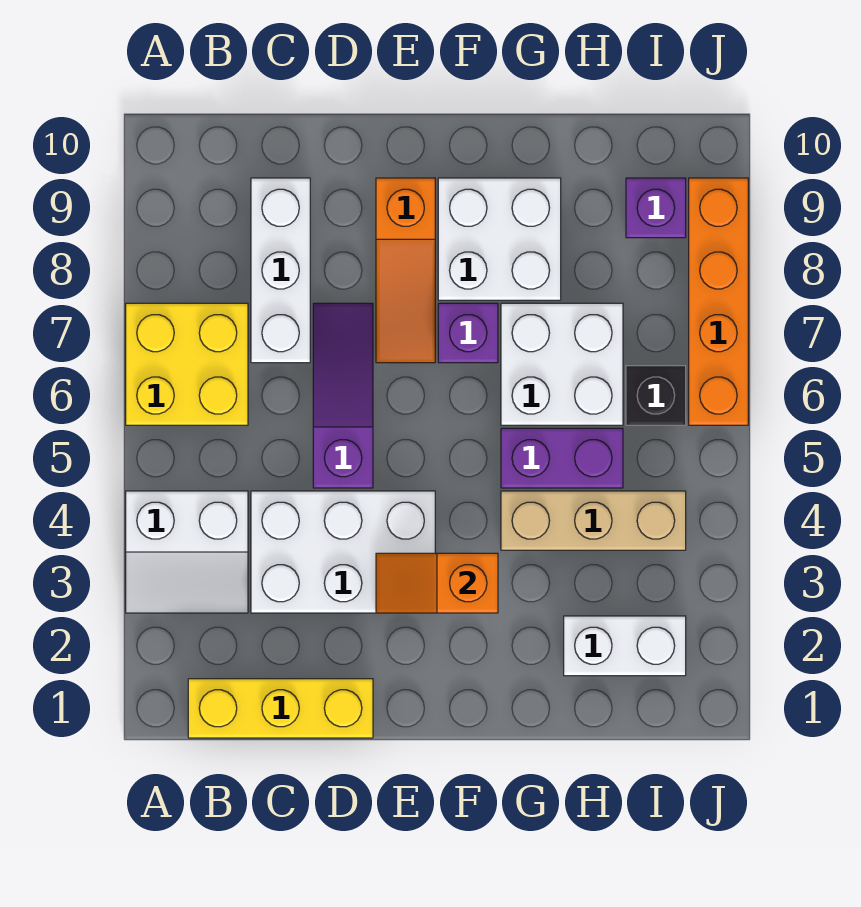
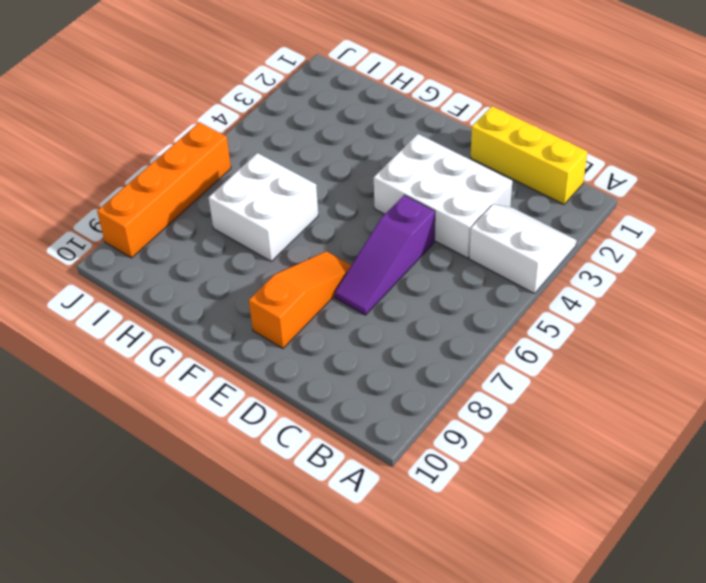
none -> yellow 2x2 brick [126,303,248,425]
none -> white 1x3 brick [251,178,310,363]
none -> purple 1x1 brick [438,303,498,363]

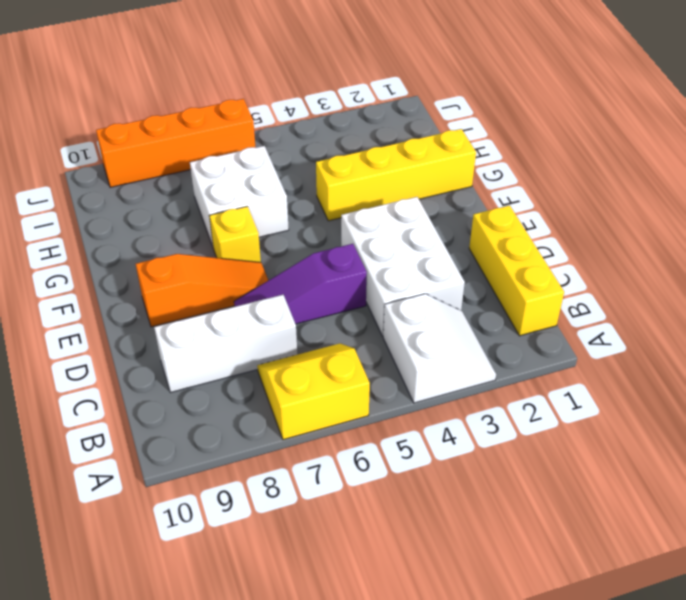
yellow 2x2 slope [257,344,370,440] -> yellow 2x2 brick [126,303,248,425]
yellow 1x1 brick [209,206,261,262] -> purple 1x1 brick [438,303,498,363]
yellow 1x4 brick [316,129,476,221] -> tan 1x3 brick [501,491,686,550]
none -> white 2x2 brick [438,178,561,300]
none -> purple 1x2 brick [501,428,623,488]
none -> white 1x2 brick [564,616,686,676]

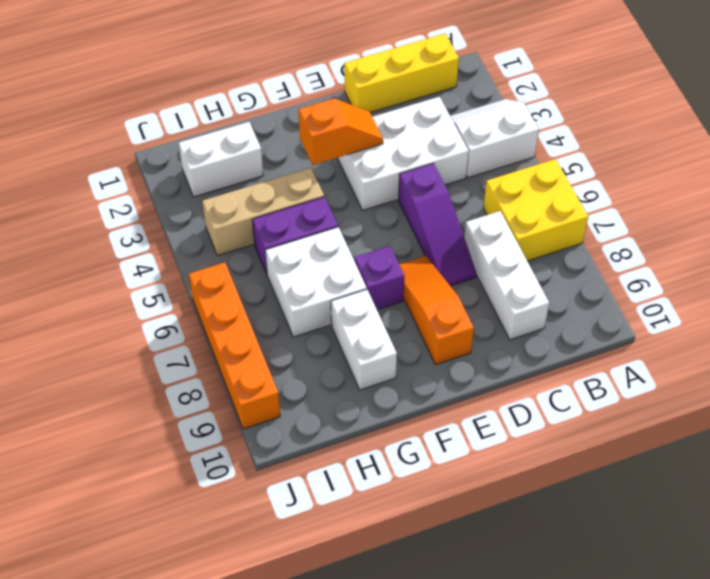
white 1x2 brick [331,290,397,390] -> white 2x2 brick [438,178,561,300]
none -> black 1x1 brick [626,366,686,425]
none -> purple 1x1 brick [626,178,686,238]

